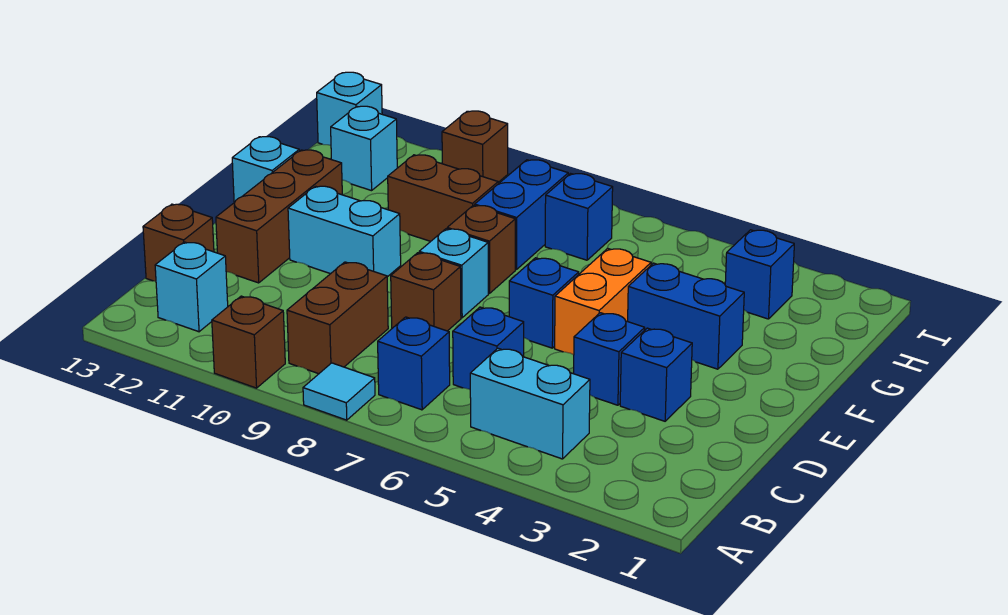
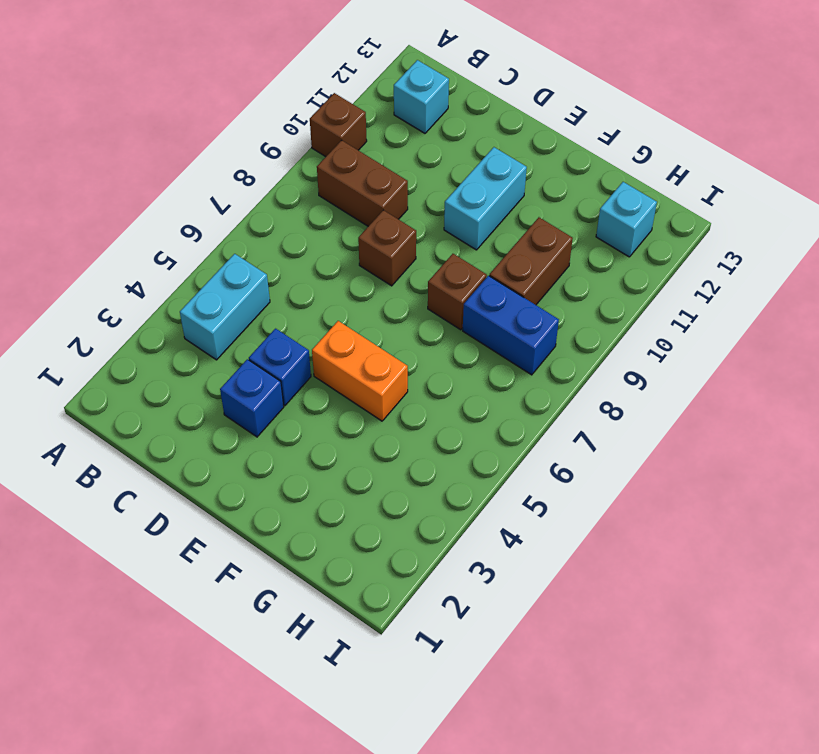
none -> cyan 1x1 tile [303,363,375,420]
none -> blue 1x1 brick [378,317,450,410]
none -> blue 1x1 brick [453,307,524,389]

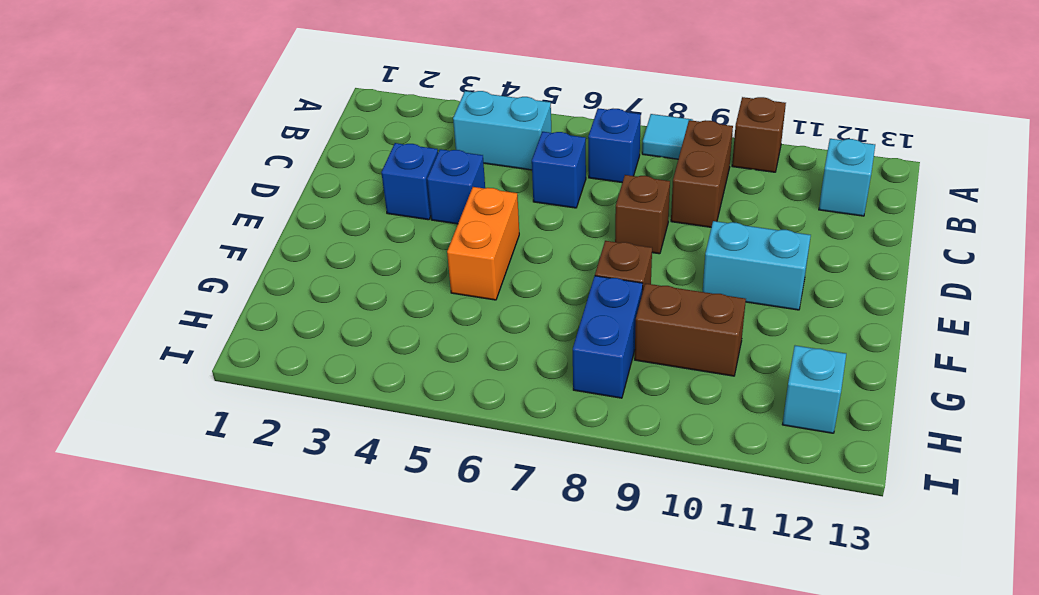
none -> brown 1x1 brick [143,204,214,281]
none -> brown 1x3 brick [216,150,342,283]
none -> blue 1x1 brick [509,258,579,348]

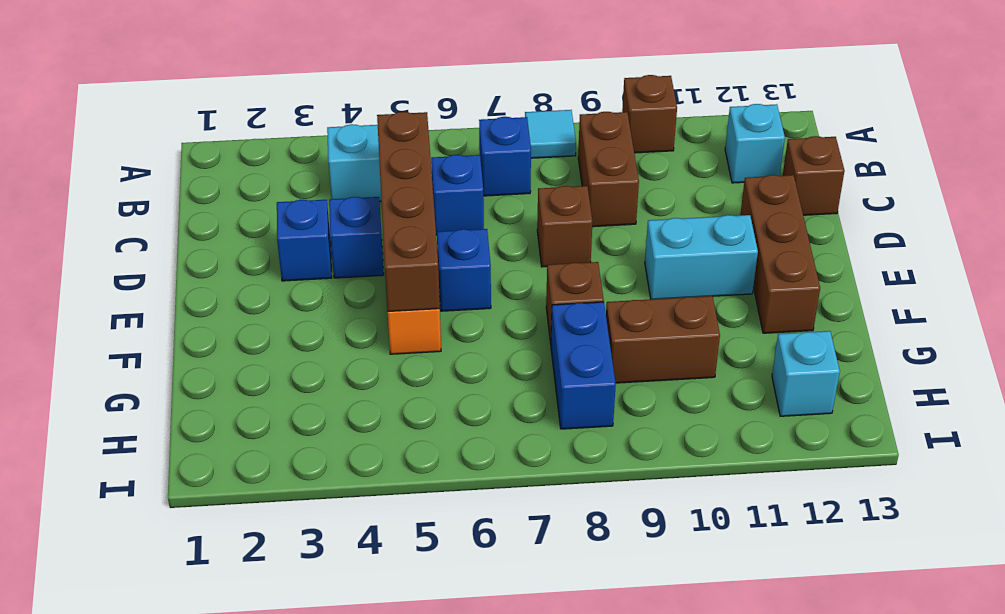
brown 1x4 brick [377,112,440,312] -> none
none -> cyan 1x1 brick [419,229,488,318]
none -> blue 1x2 brick [628,263,744,369]
none -> cyan 1x1 brick [232,137,299,202]

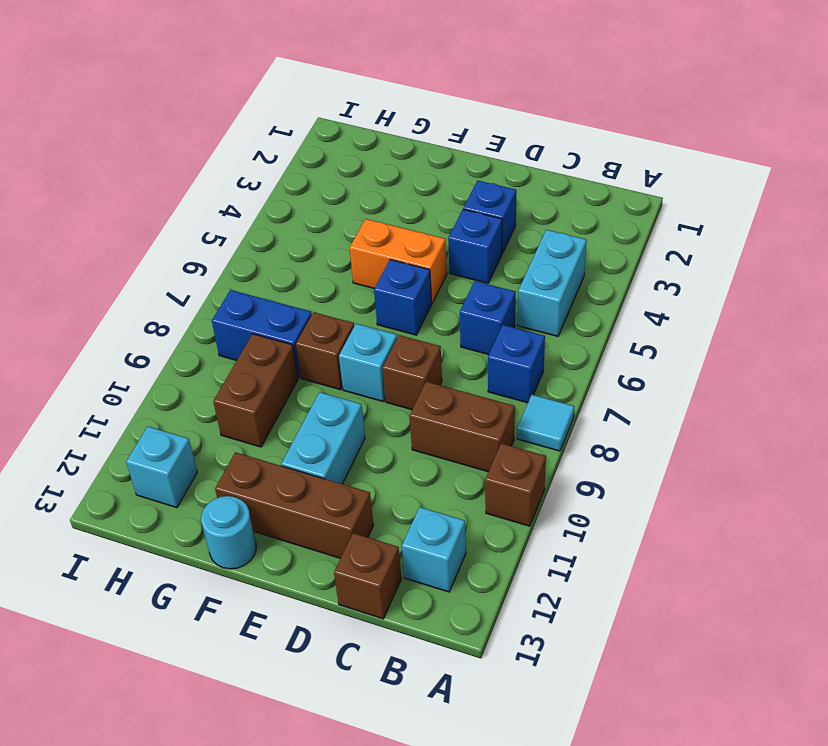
cyan 1x1 round brick [201,496,256,569] -> cyan 1x1 brick [232,137,299,202]
none -> blue 1x2 brick [628,263,744,369]
none -> blue 1x1 brick [725,230,794,319]
none -> blue 1x1 brick [545,174,613,260]

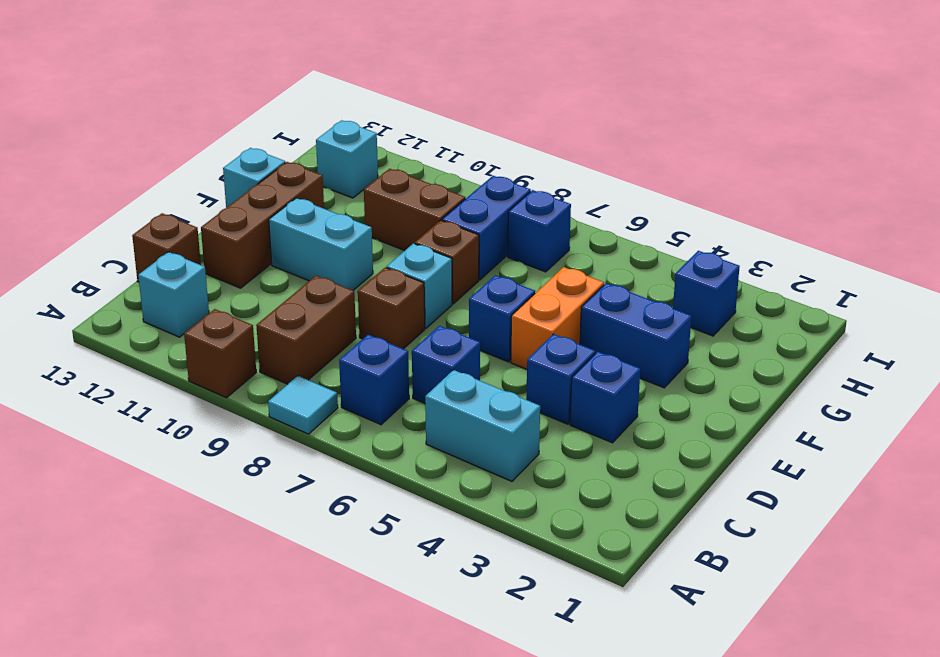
none -> brown 1x1 brick [442,111,508,182]
none -> cyan 1x1 brick [317,72,382,145]

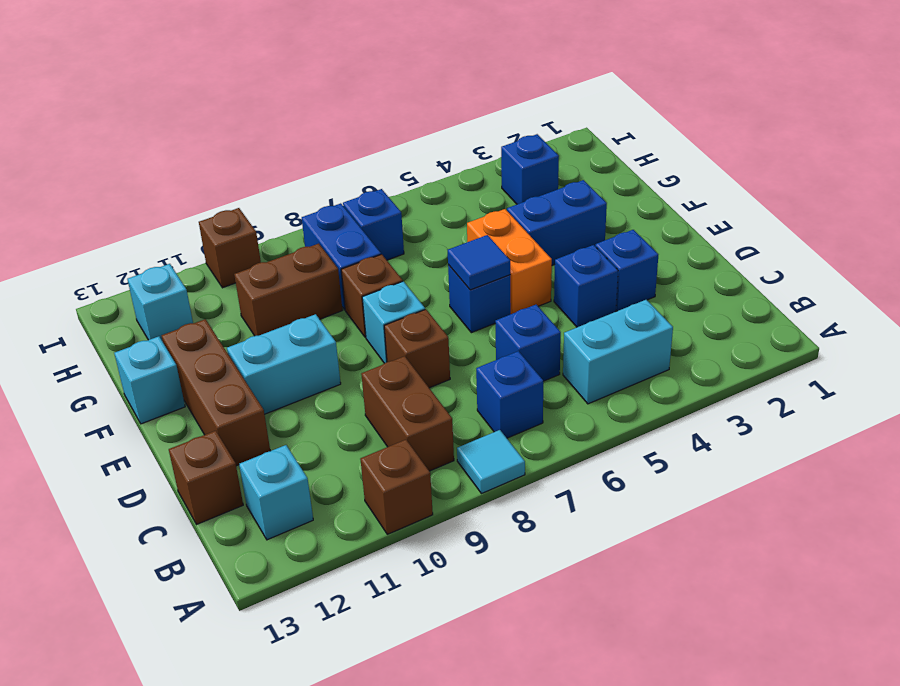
blue 1x1 tile [448,235,510,290] -> none
none -> cyan 1x1 brick [317,72,382,145]

